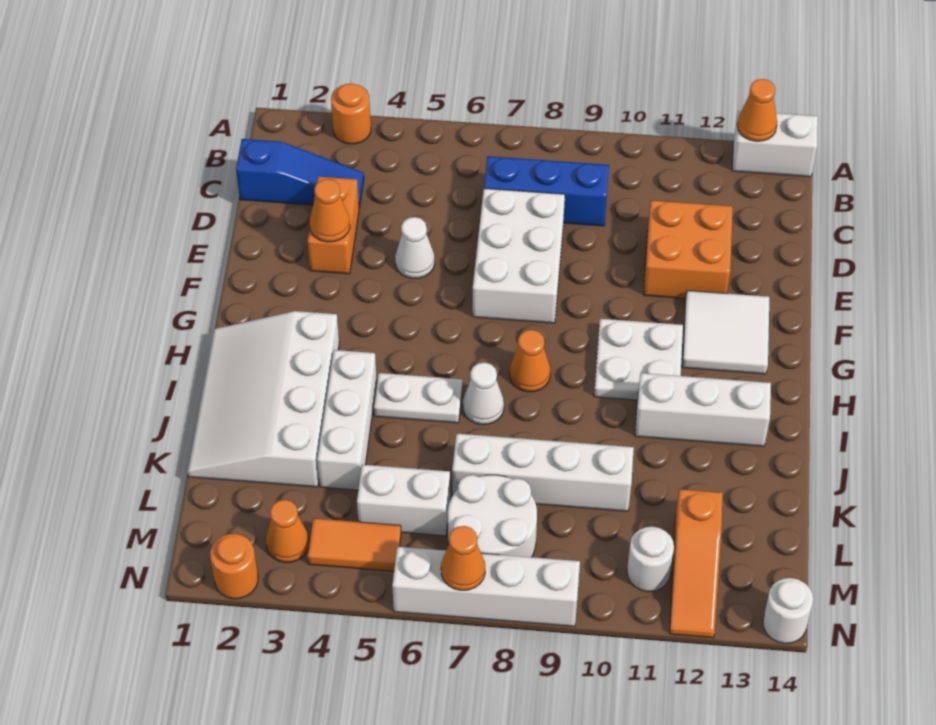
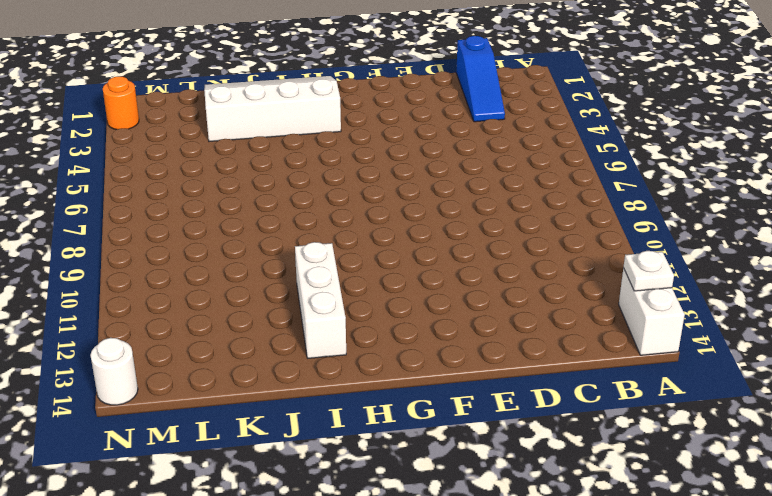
white 1x1 plate [624,251,674,291] -> orange 1x1 cone [737,79,777,141]
none -> orange 1x1 round brick [331,84,371,144]
none -> blue 1x3 brick [484,156,609,226]
none -> orange 1x2 brick [308,177,359,274]

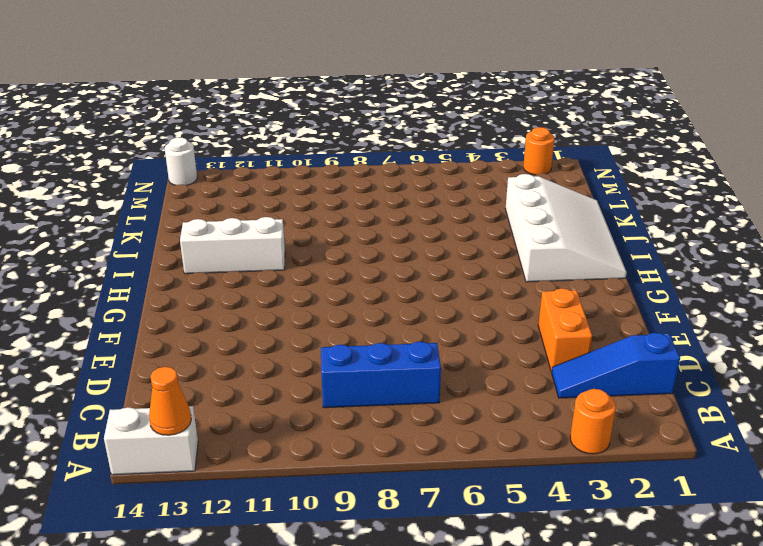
none -> white 2x3 brick [473,188,565,323]
none -> orange 2x2 brick [644,200,733,299]
none -> white 1x1 cone [395,217,435,278]

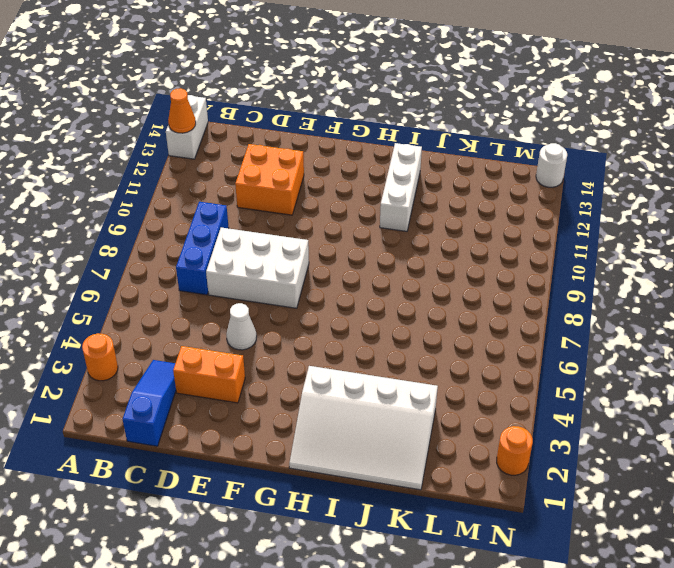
none -> white 2x2 tile [682,291,769,374]
none -> white 2x2 plate [594,319,683,400]
none -> orange 1x1 cone [509,330,551,392]

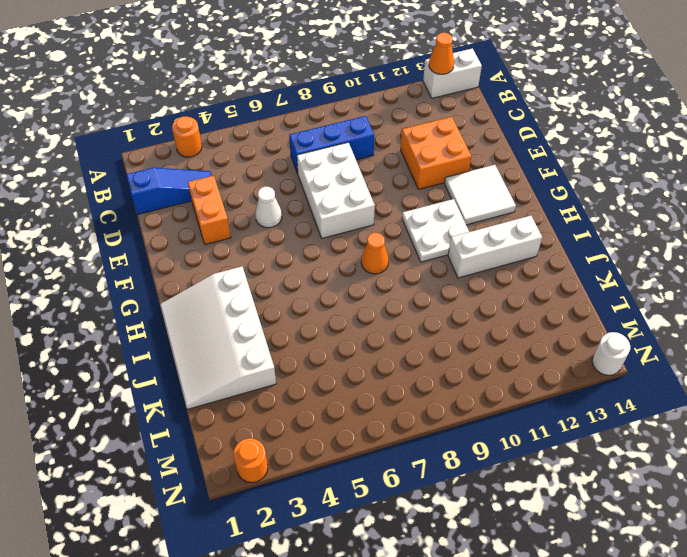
none -> white 1x3 brick [317,350,377,490]
none -> white 1x2 plate [374,373,463,423]
none -> white 1x1 cone [463,362,504,425]

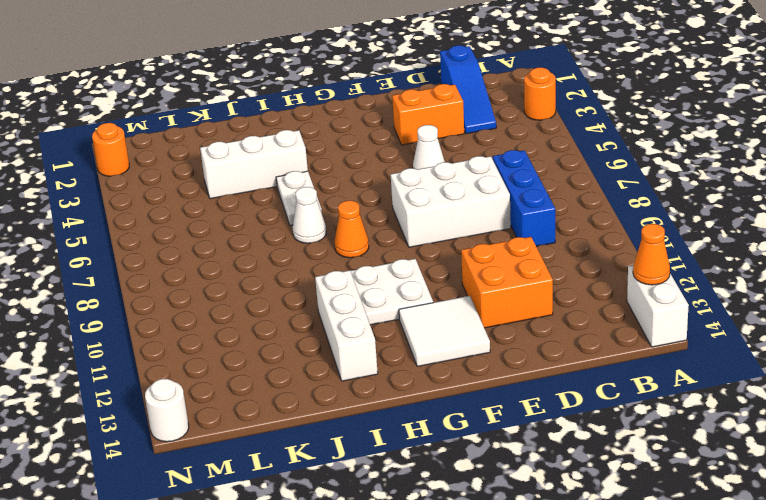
none -> white 3x4 slope [187,311,339,487]
none -> white 1x4 brick [452,434,634,511]
none -> white 1x2 brick [357,465,450,536]

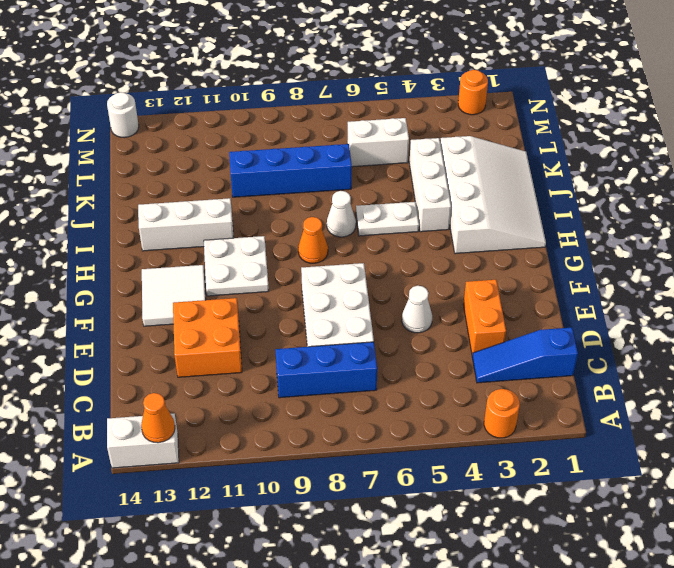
blue 1x4 brick [229,144,352,197] -> white 1x4 brick [452,434,634,511]
none -> white 2x2 round brick [448,475,537,557]
none -> orange 1x3 slope [670,489,723,638]
none -> orange 1x1 cone [266,500,309,563]

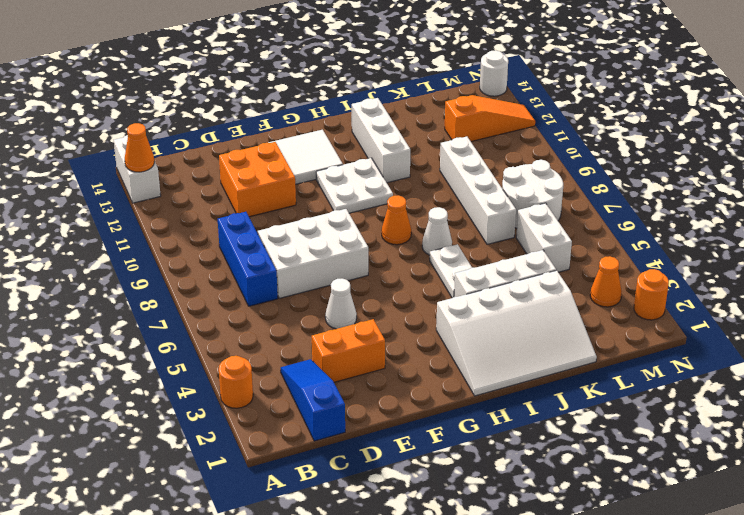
none -> orange 1x2 tile [308,518,401,571]
none -> white 1x1 round brick [627,527,674,592]
none -> white 1x4 brick [392,547,580,626]

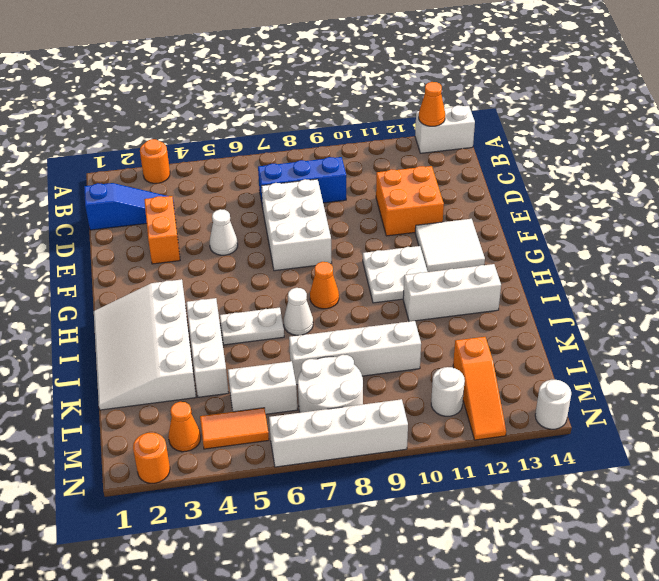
none -> orange 1x1 cone [310,179,350,242]
none -> orange 1x1 cone [441,526,485,591]

